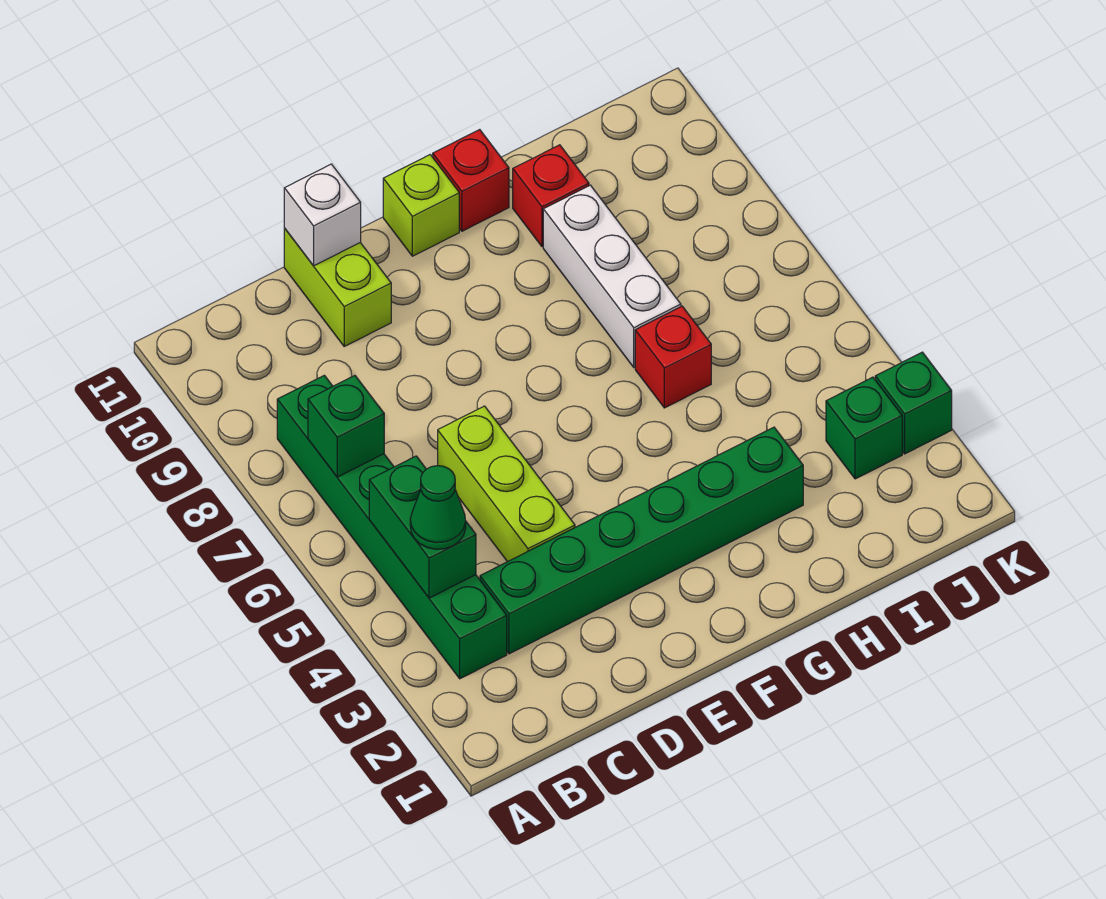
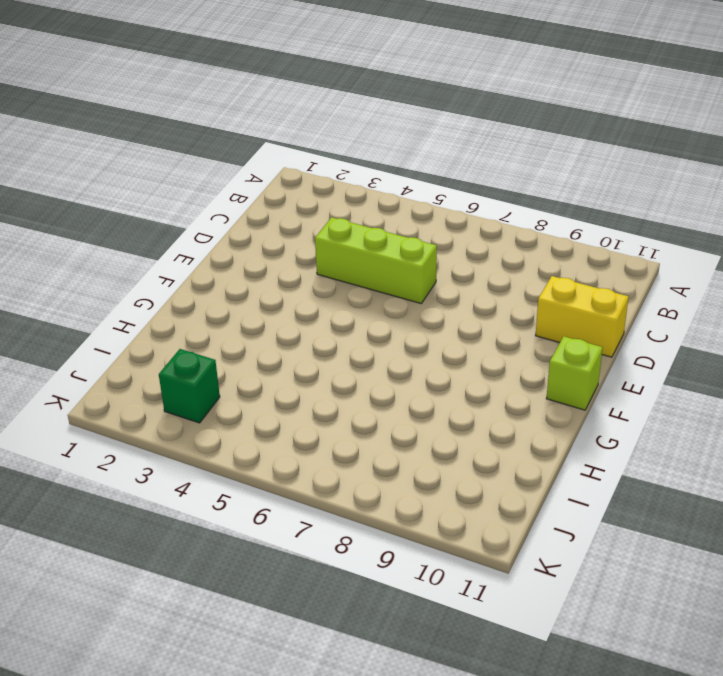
yellow 1x2 brick [536,276,629,357] -> lime 1x2 brick [284,228,391,346]
none -> green 1x6 brick [277,375,507,679]
none -> green 1x6 brick [480,427,803,654]
none -> red 1x1 brick [433,130,509,231]

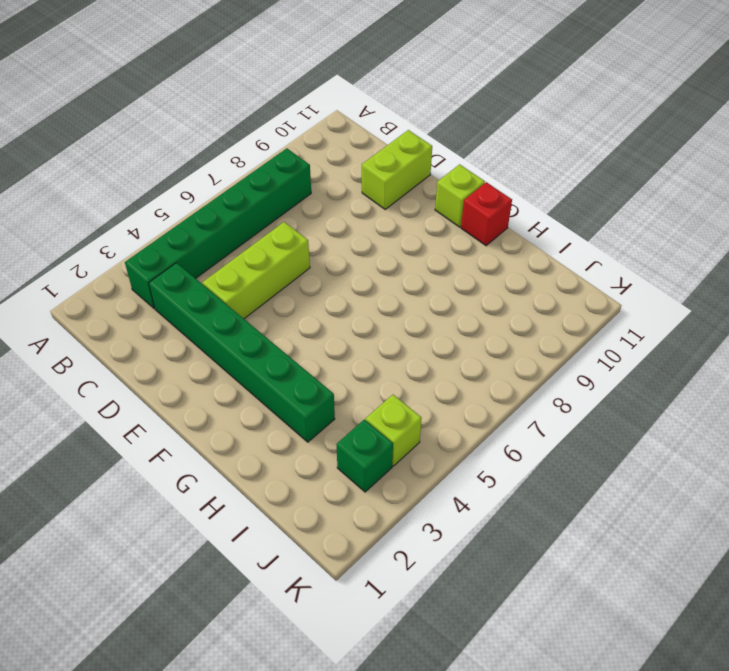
lime 1x1 brick [366,395,422,466] -> none
none -> red 1x1 brick [635,306,711,408]
none -> white 1x3 brick [543,185,681,367]
none -> red 1x1 brick [513,145,589,247]

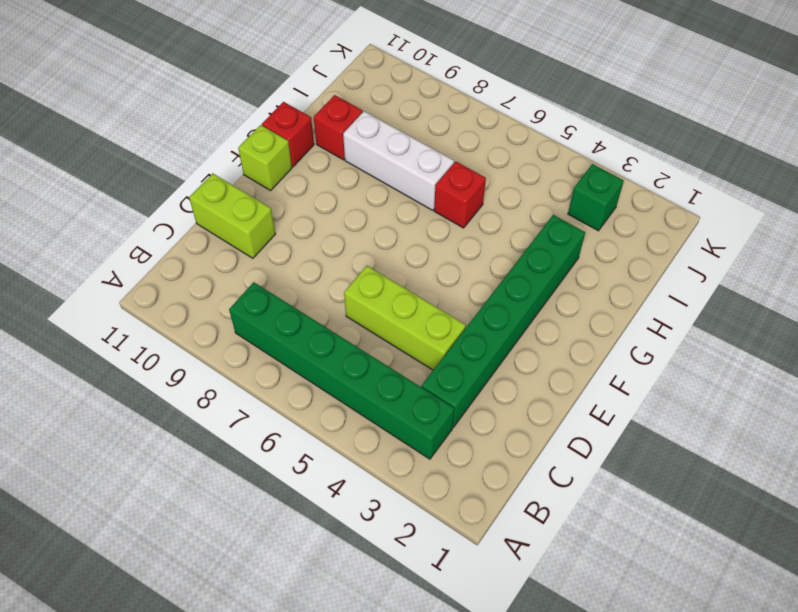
none -> green 1x1 brick [875,352,952,454]
none -> green 1x2 brick [369,456,476,598]
none -> green 1x1 brick [308,376,384,477]

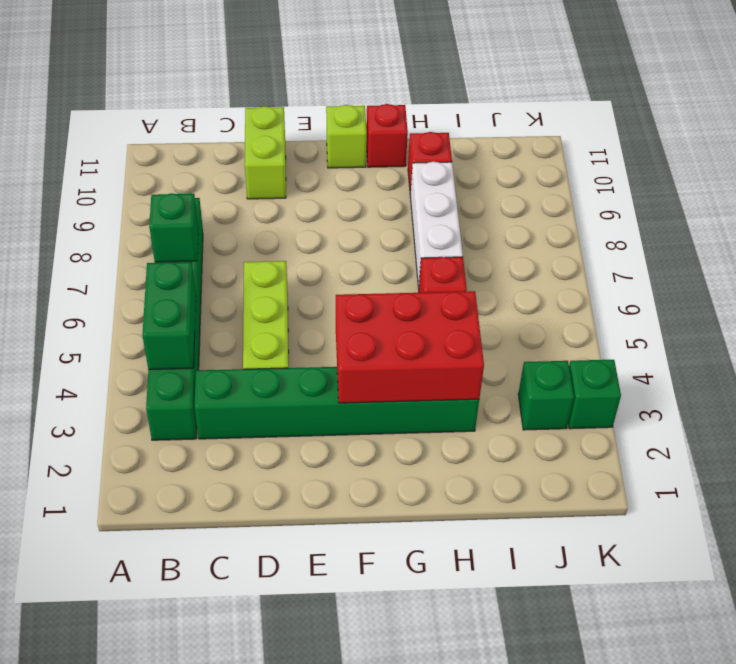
red 2x3 brick [336,291,484,403] -> none
none -> white 1x1 brick [284,164,361,266]
none -> green 1x1 cone [410,466,466,549]

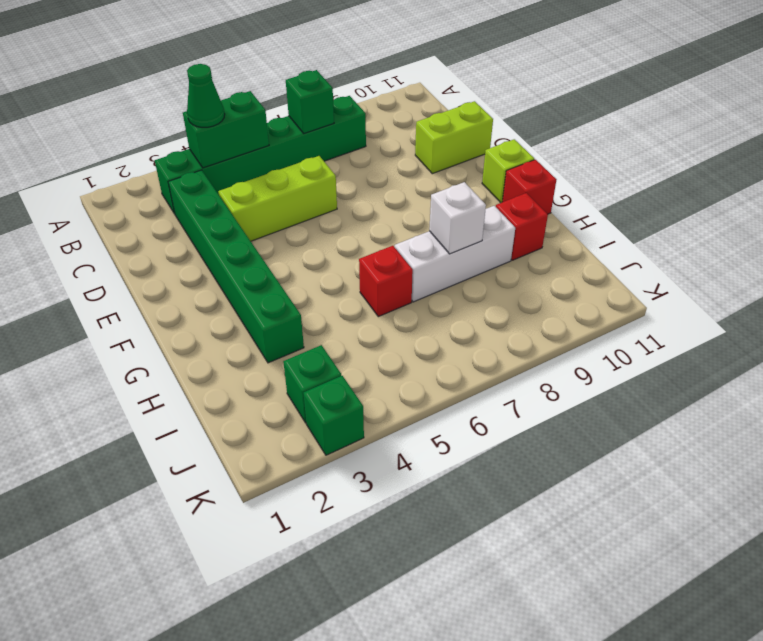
white 1x1 brick [429,182,486,254] -> white 1x1 brick moved to [284,164,361,266]

